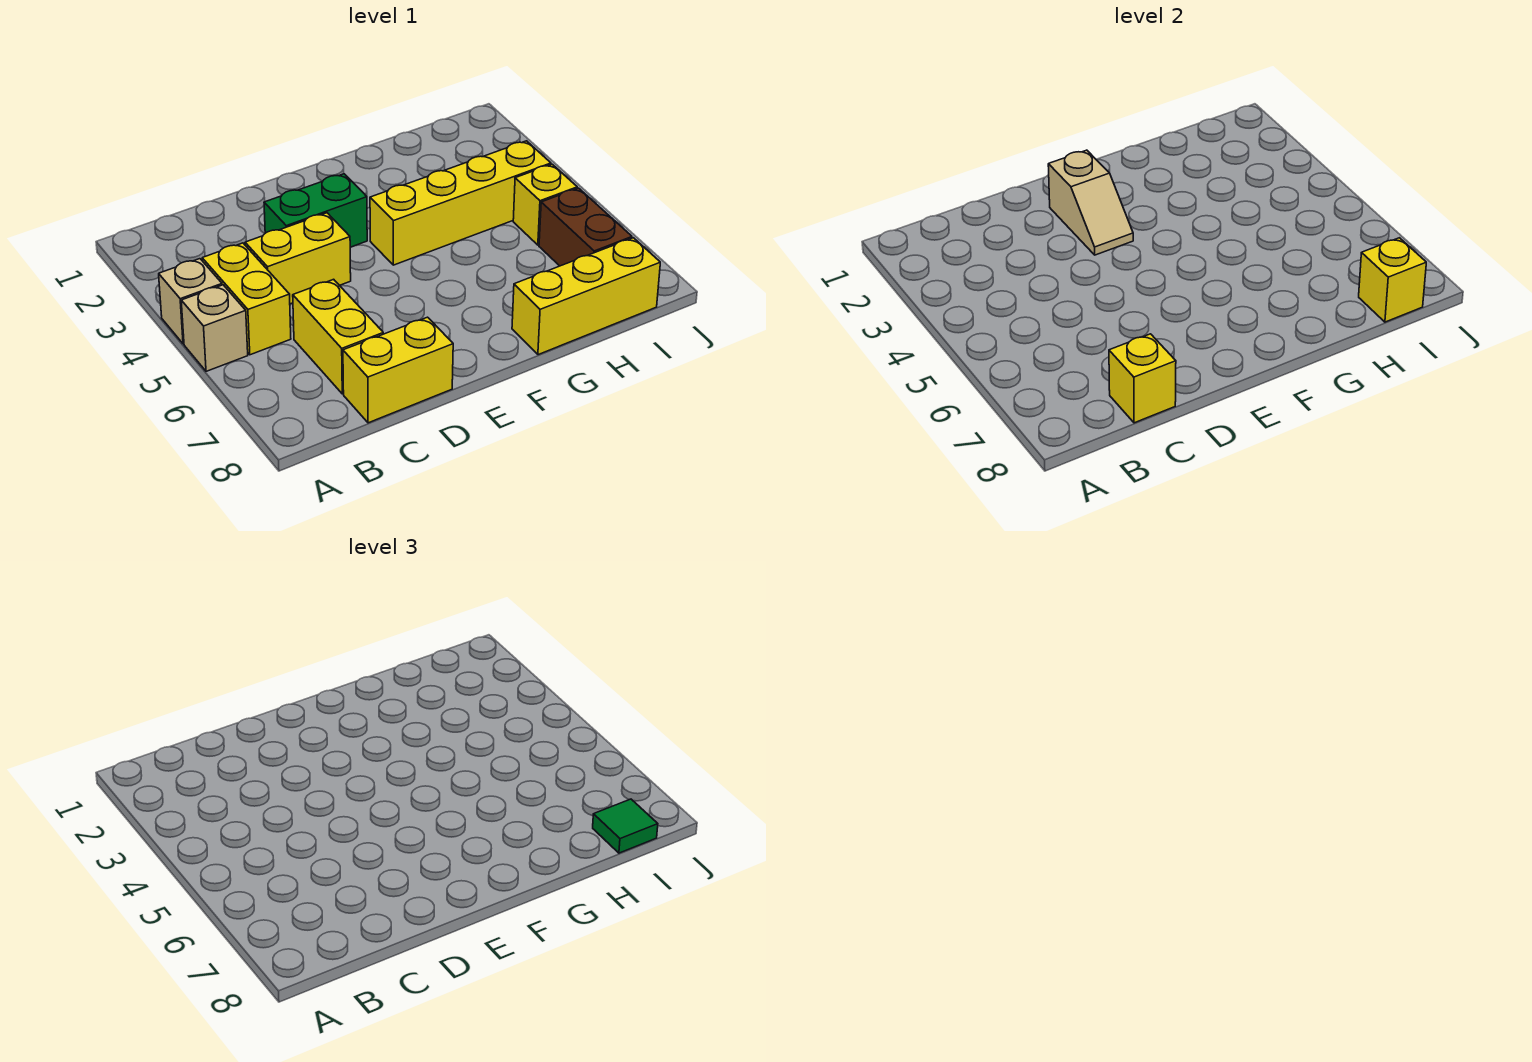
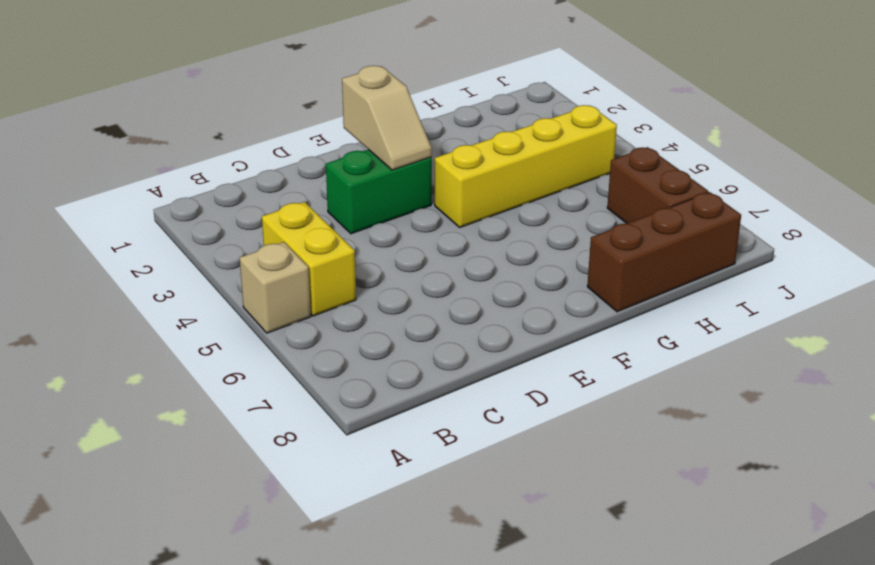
brown 1x3 brick [587,192,741,312] -> yellow 1x3 brick [512,238,660,355]
none -> tan 1x1 brick [159,259,222,344]
none -> yellow 1x2 brick [245,213,351,304]
none -> yellow 1x2 brick [293,279,383,394]

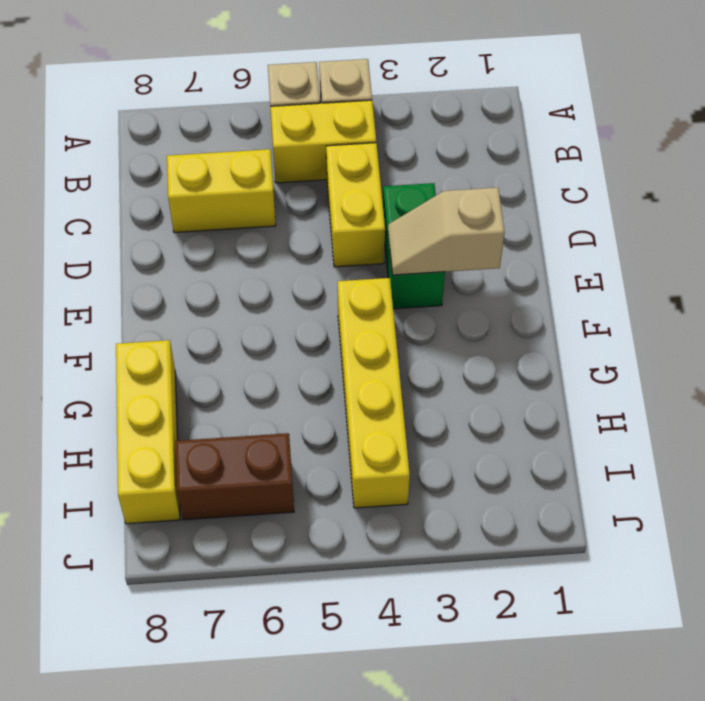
none -> yellow 1x2 brick [343,317,453,423]
none -> yellow 1x1 brick [513,164,577,245]
none -> yellow 1x1 brick [1109,334,1176,423]

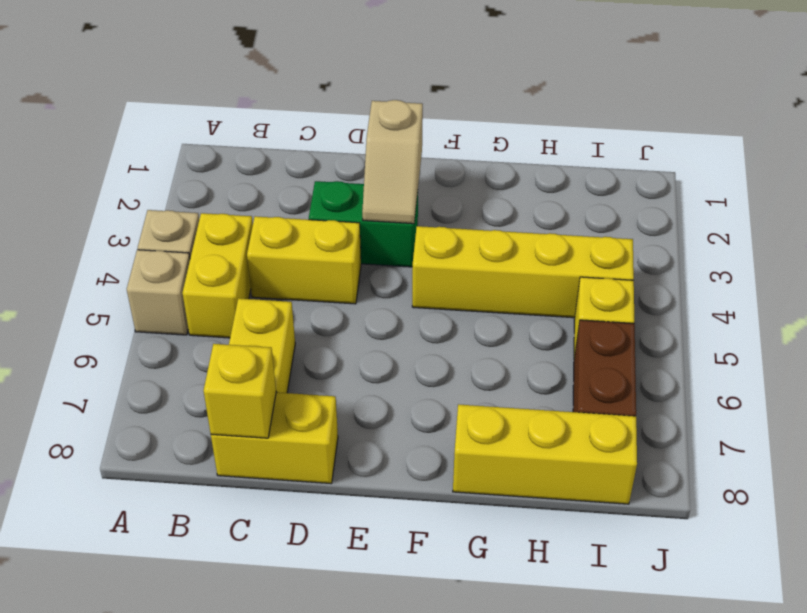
none -> yellow 1x1 brick [1359,238,1426,322]
none -> green 1x1 tile [593,799,658,853]

